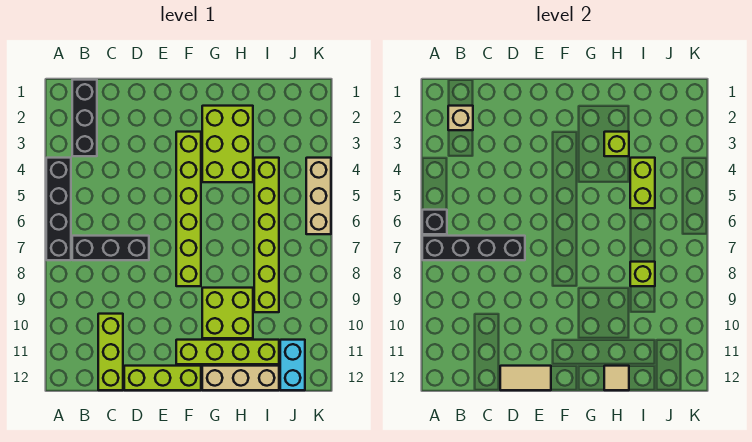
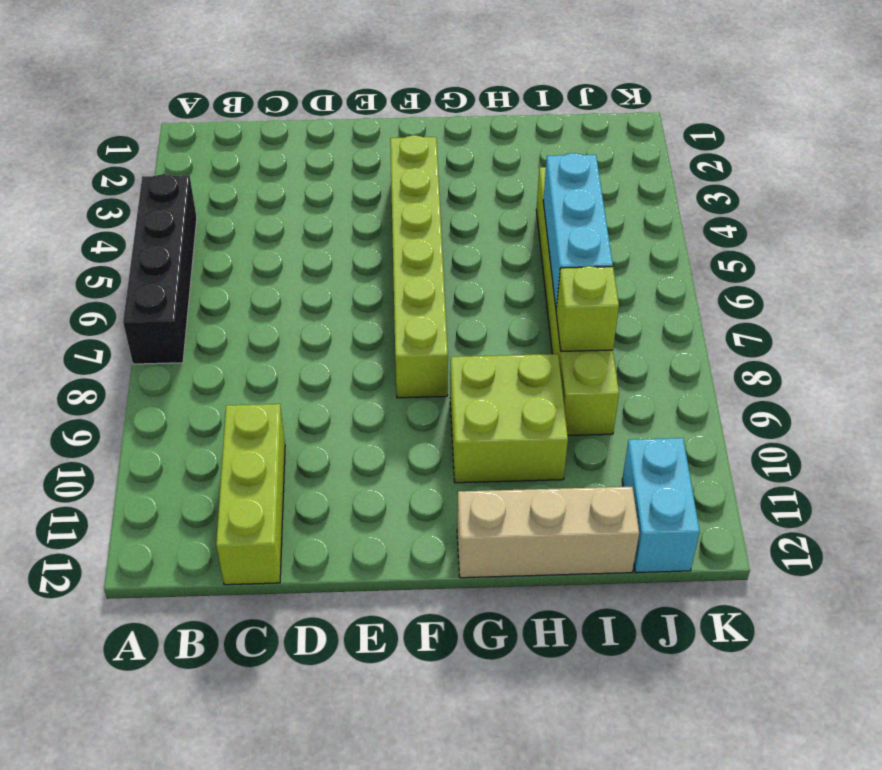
cyan 1x3 brick [543,153,613,310] -> lime 1x2 brick [630,158,655,208]
none -> black 1x3 brick [72,80,97,156]
none -> black 1x3 brick [72,236,149,260]
none -> lime 1x3 brick [124,366,201,390]

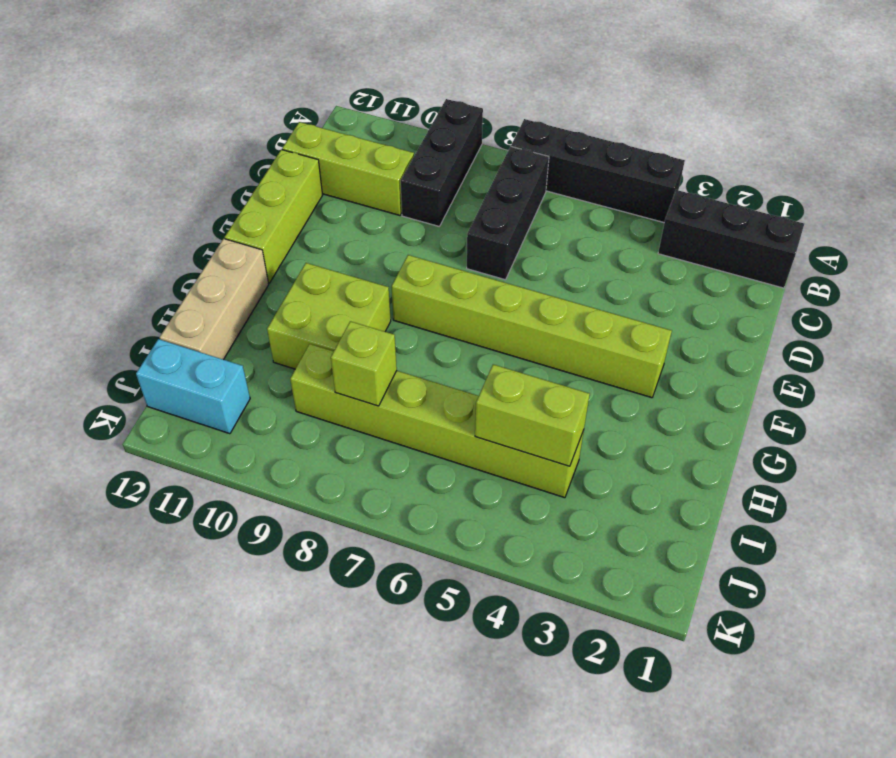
black 1x3 brick [401,99,483,226] -> none
none -> lime 1x4 brick [176,340,279,364]
none -> lime 2x3 brick [202,106,253,182]
none -> tan 1x3 brick [306,158,331,234]

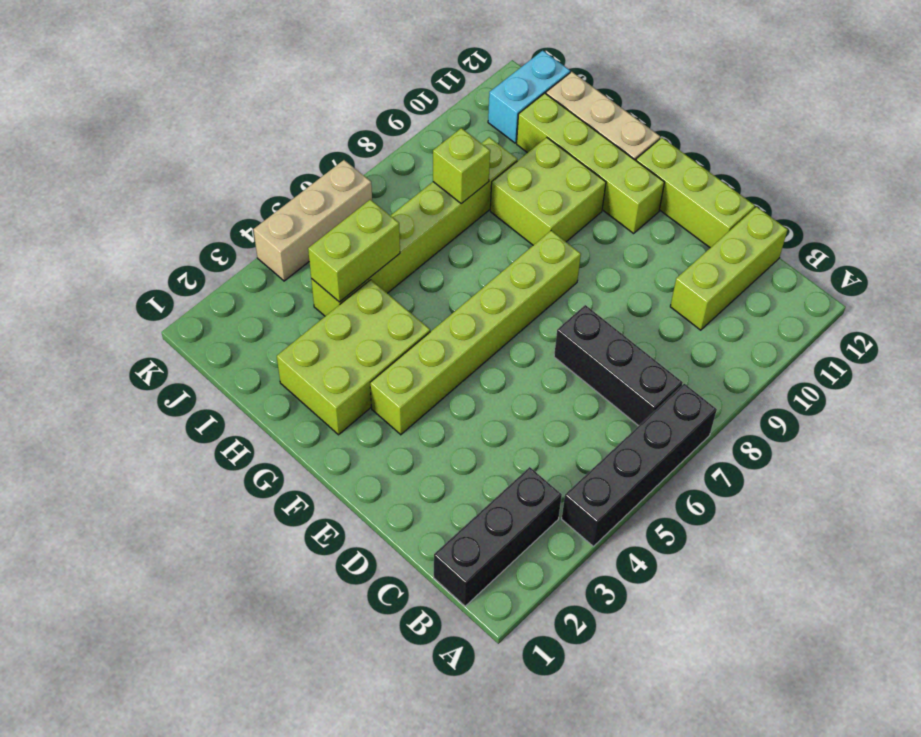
none -> black 1x1 brick [422,210,447,234]
none -> black 1x4 brick [422,236,525,260]
none -> tan 1x1 brick [448,106,473,130]

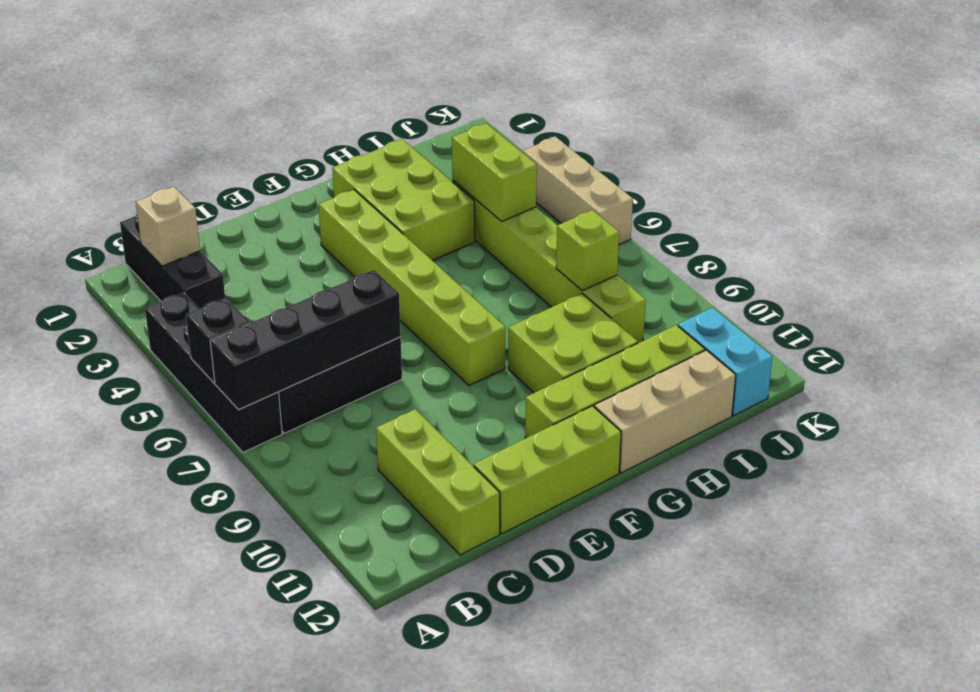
none -> tan 1x2 tile [500,366,551,390]
none -> lime 1x1 brick [604,132,629,156]
none -> tan 1x1 tile [604,366,629,390]

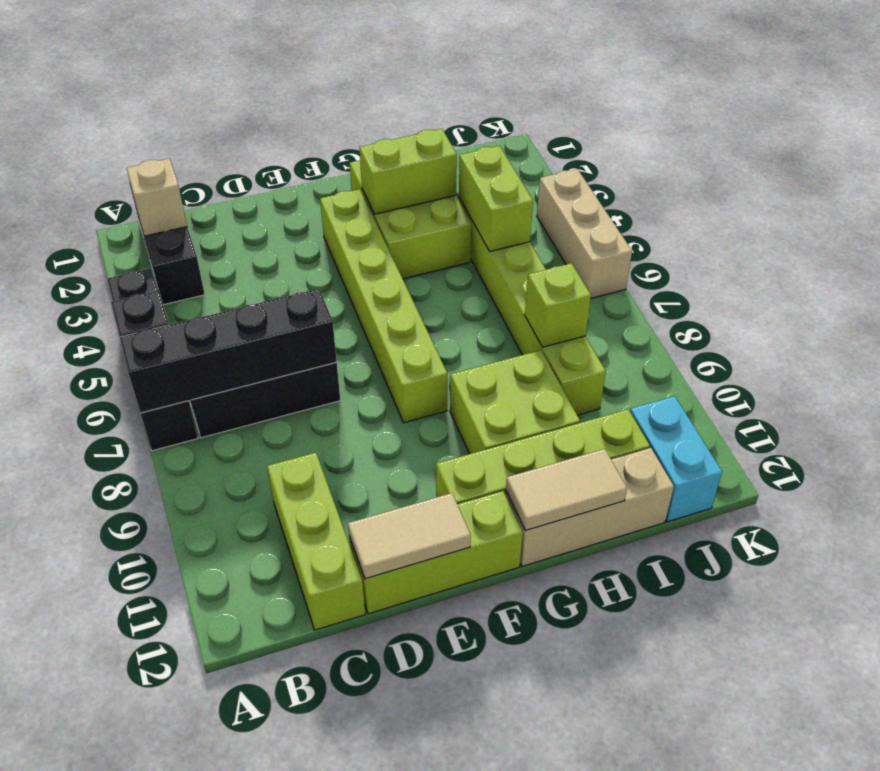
lime 1x2 brick [359,129,457,214] -> lime 1x1 brick [604,132,629,156]
tan 1x2 tile [506,449,627,531] -> tan 1x1 tile [604,366,629,390]

